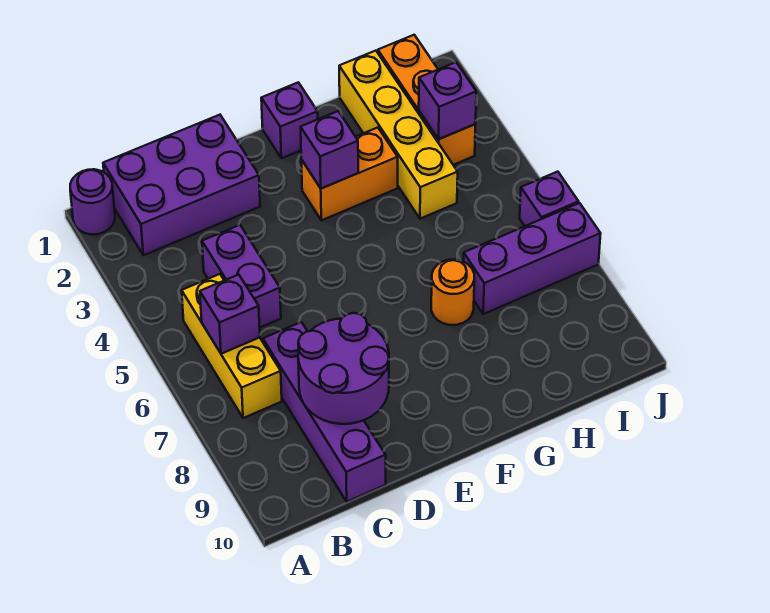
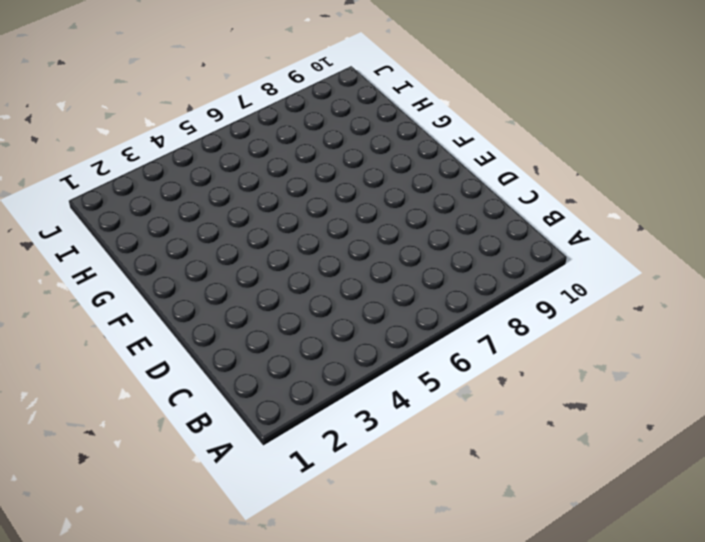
none -> purple 1x1 round brick [70,169,115,234]
none -> purple 2x3 brick [103,115,260,255]
none -> yellow 1x3 brick [182,274,282,418]

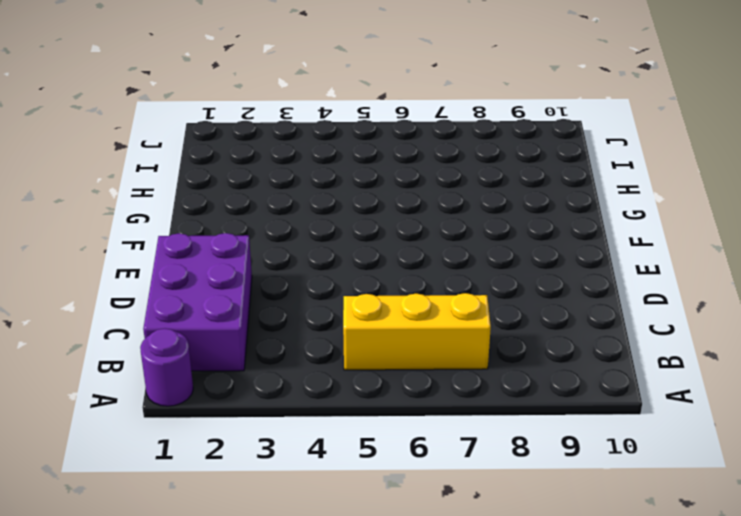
none -> purple 1x2 brick [202,225,281,327]
none -> purple 1x4 brick [263,322,386,502]
none -> purple 1x1 brick [261,82,318,158]

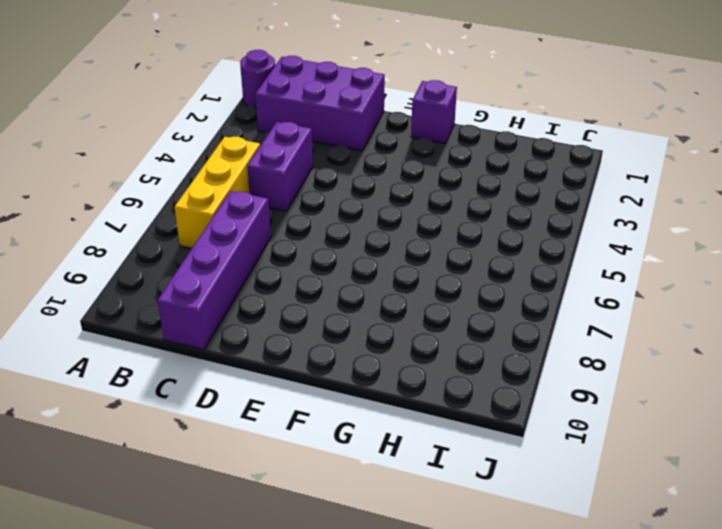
none -> orange 1x2 brick [301,128,398,220]
none -> orange 1x1 round brick [431,260,474,325]
none -> yellow 1x4 brick [339,51,458,219]

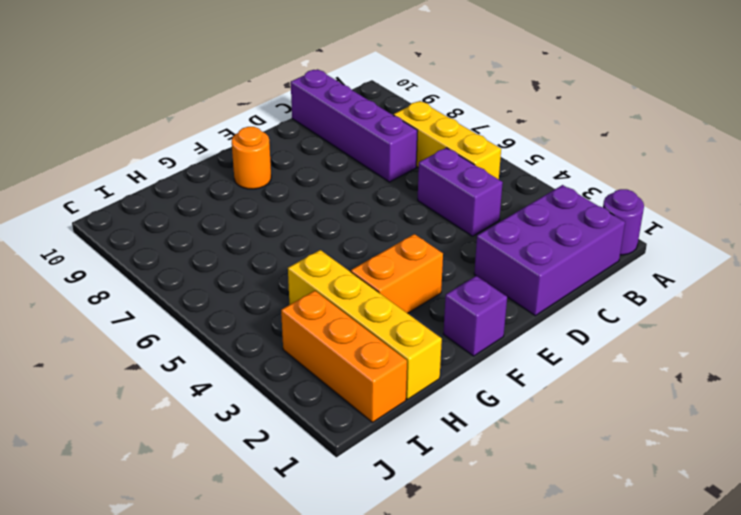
orange 1x1 round brick [232,127,271,189] -> orange 1x1 round brick moved to [431,260,474,325]
none -> purple 1x3 brick [464,203,601,314]
none -> purple 1x1 brick [520,172,579,226]
none -> purple 1x1 brick [200,275,260,354]

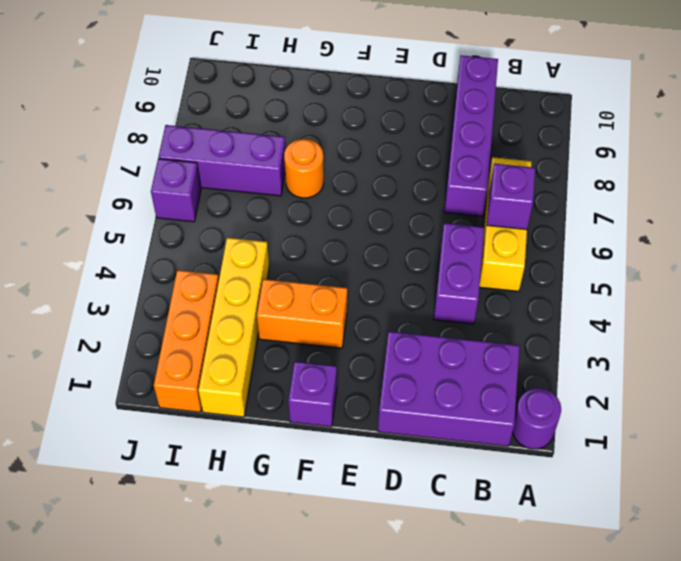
none -> purple 2x2 round brick [298,313,389,424]
none -> purple 1x1 brick [301,111,358,189]
none -> purple 1x1 brick [419,62,476,139]

